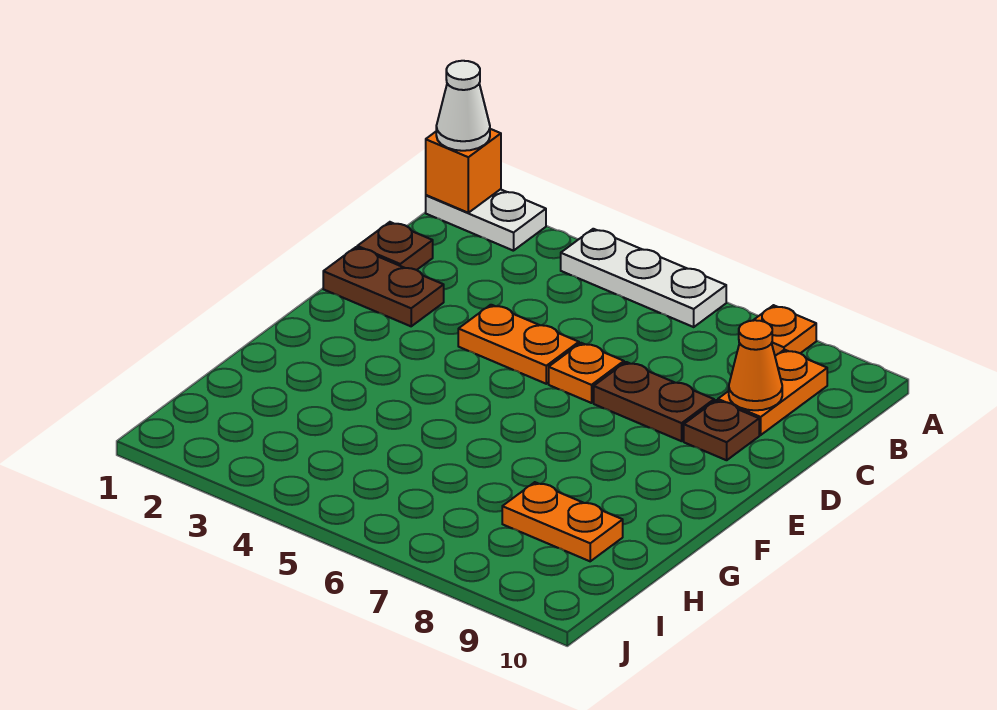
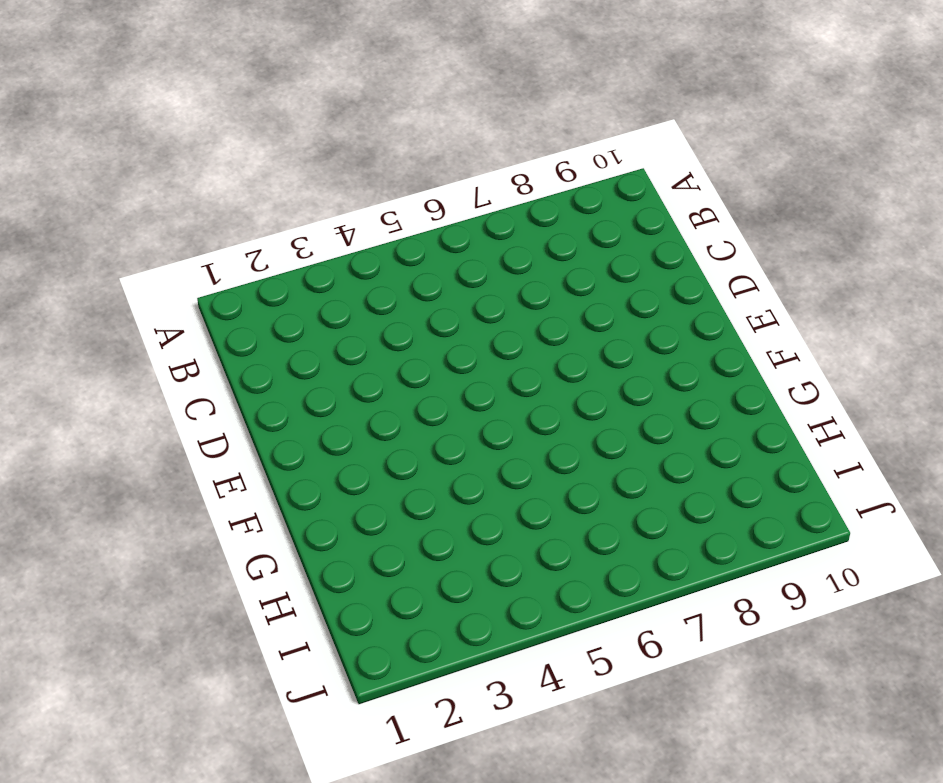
none -> white 1x2 plate [426,189,546,251]
none -> white 1x3 plate [561,229,726,327]
none -> orange 1x1 plate [753,305,816,356]

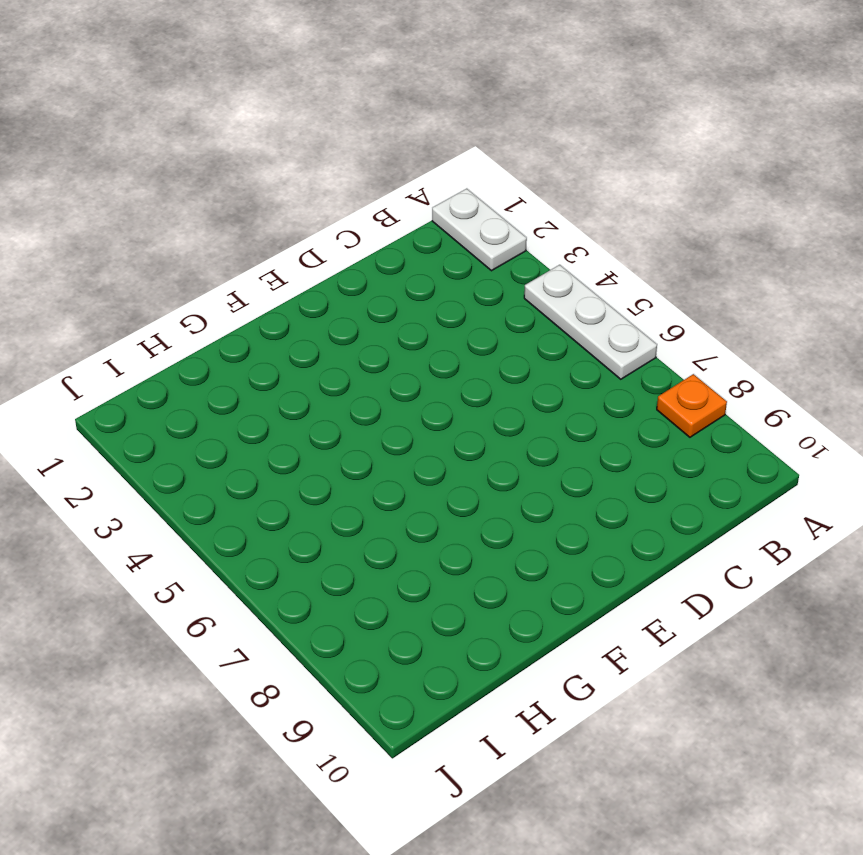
none -> orange 1x2 plate [718,350,827,435]
none -> brown 1x1 plate [357,222,433,270]
none -> brown 1x2 plate [323,247,444,326]

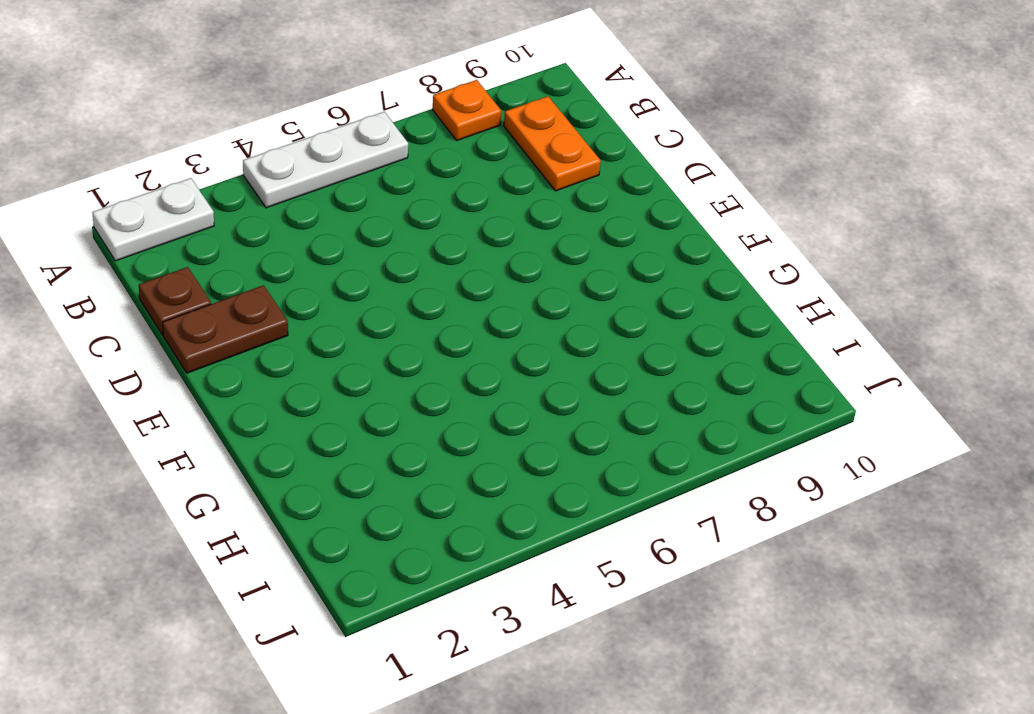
none -> orange 1x2 plate [458,305,579,384]
none -> orange 1x1 plate [549,343,624,403]
none -> brown 1x2 plate [594,362,714,441]

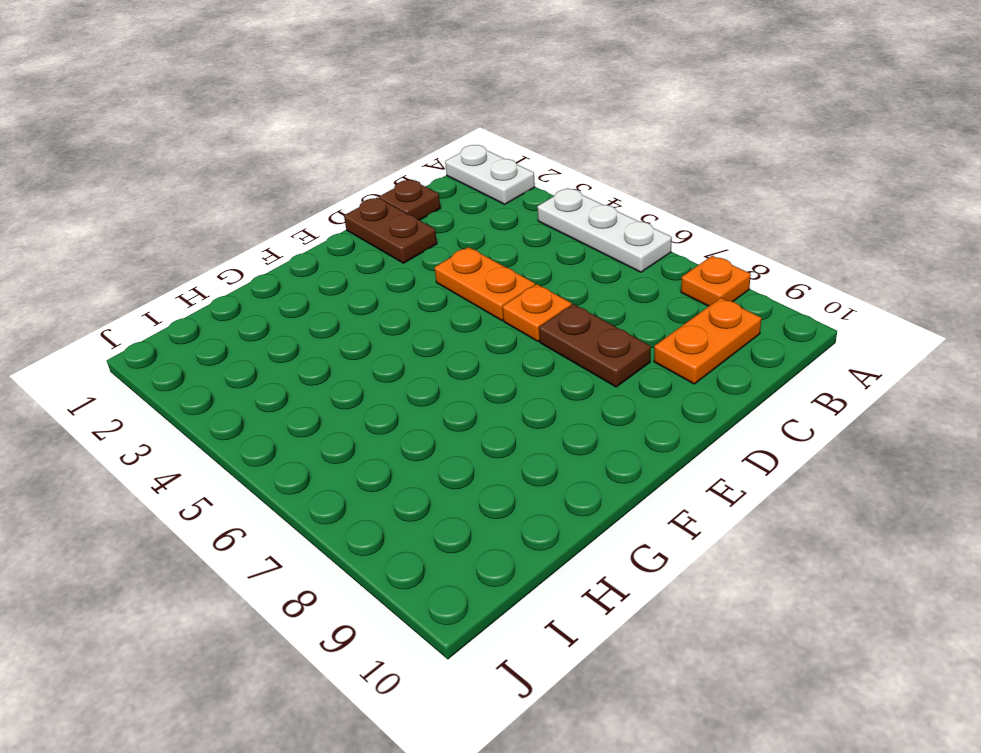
none -> brown 1x1 plate [684,400,759,460]
none -> orange 1x2 plate [502,482,623,561]
none -> orange 1x1 brick [426,129,501,213]

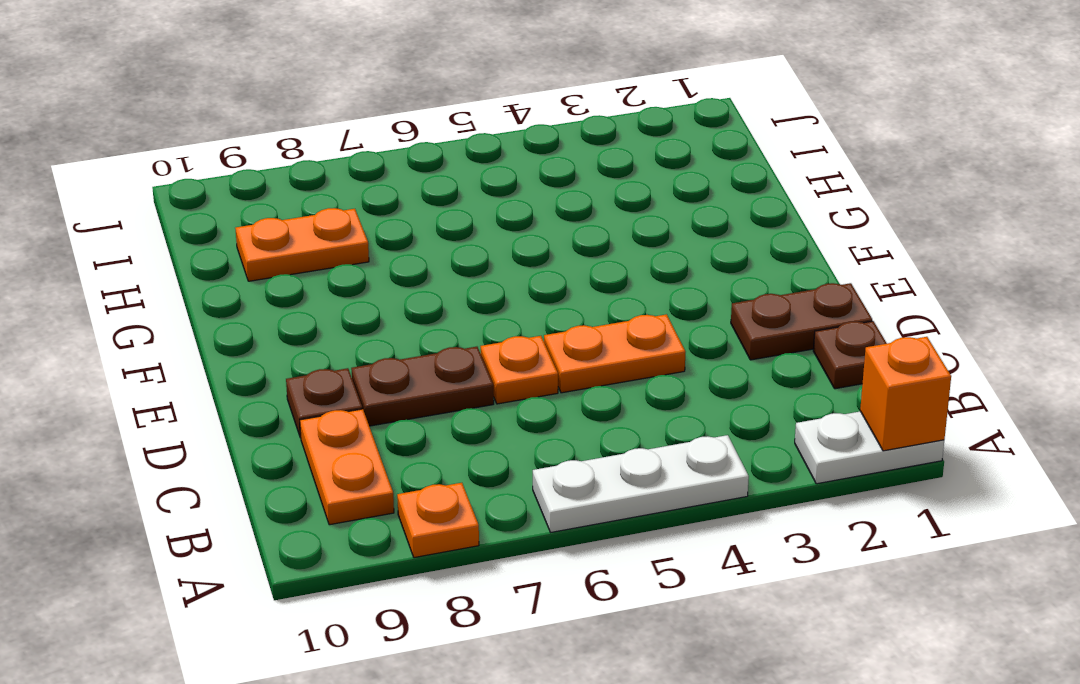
none -> orange 1x1 cone [729,320,782,410]
none -> white 1x1 cone [436,61,490,151]

